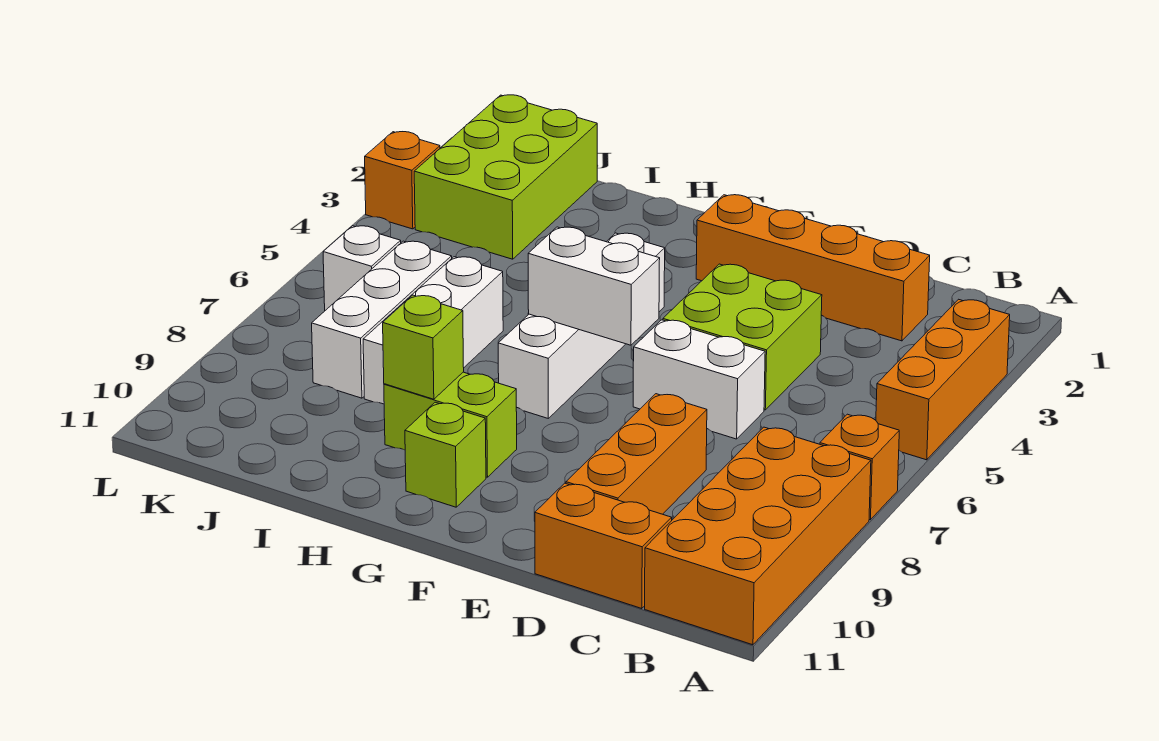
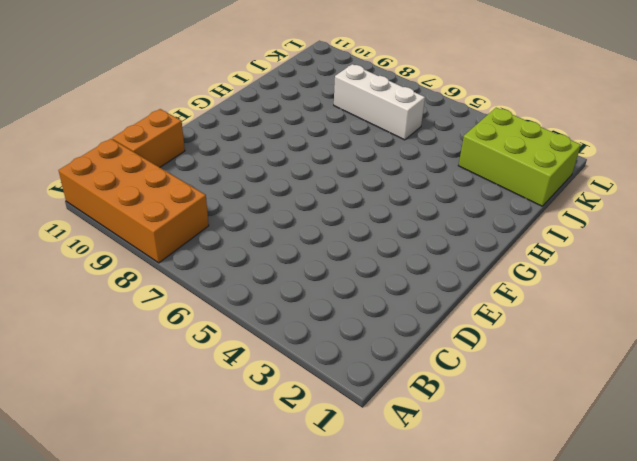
none -> orange 1x3 brick [876,299,1010,460]
none -> orange 1x1 brick [820,414,899,520]
none -> orange 1x4 brick [696,195,930,341]

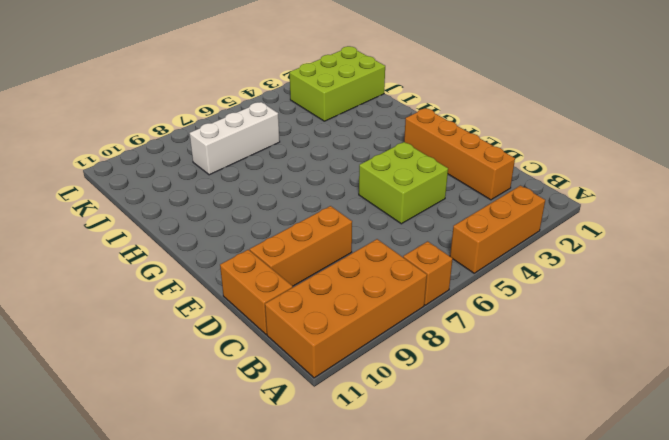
none -> white 1x2 brick [633,320,765,439]
none -> white 1x4 brick [498,233,665,418]
none -> lime 1x2 brick [384,372,517,477]

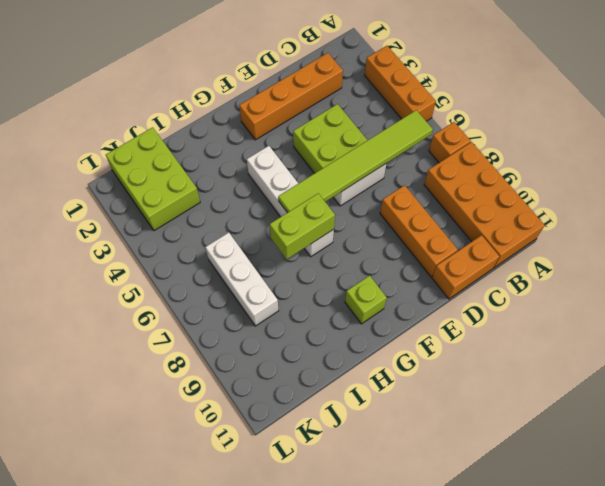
lime 1x6 tile [278,110,433,213] -> white 1x2 brick [528,227,660,345]
lime 1x2 brick [270,193,335,259] -> lime 1x2 brick moved to [384,372,517,477]
none -> white 1x3 brick [363,257,503,404]
none -> white 1x1 brick [323,226,401,310]
none -> orange 1x1 brick [365,132,440,229]

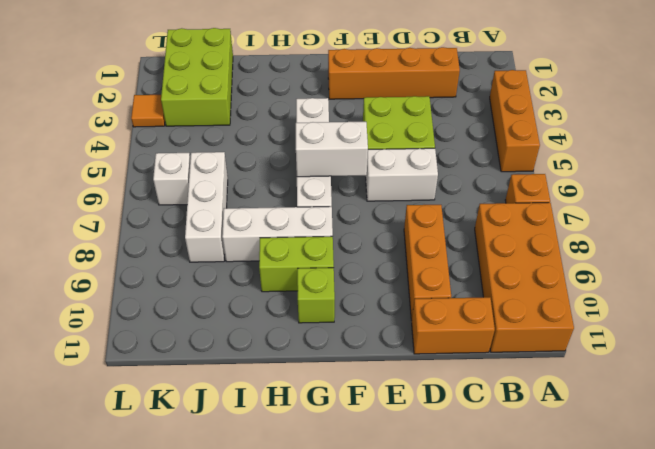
white 1x3 brick [222,207,333,262] -> white 1x3 brick turned to [363,257,503,404]
orange 1x1 tile [131,95,165,127] -> orange 1x1 brick [365,132,440,229]
none -> lime 1x1 brick [383,295,464,399]

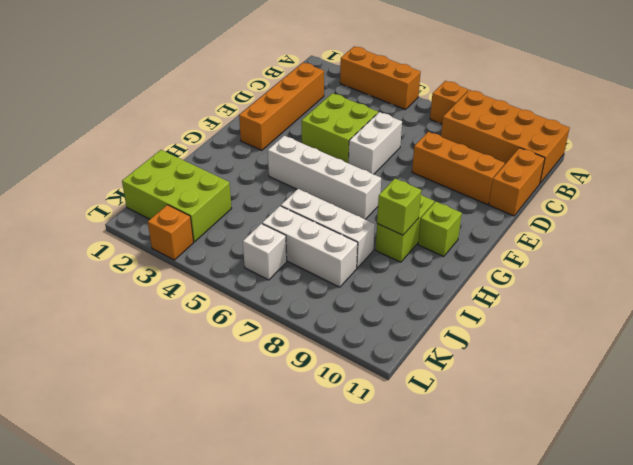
none -> white 1x2 brick [528,227,660,345]

